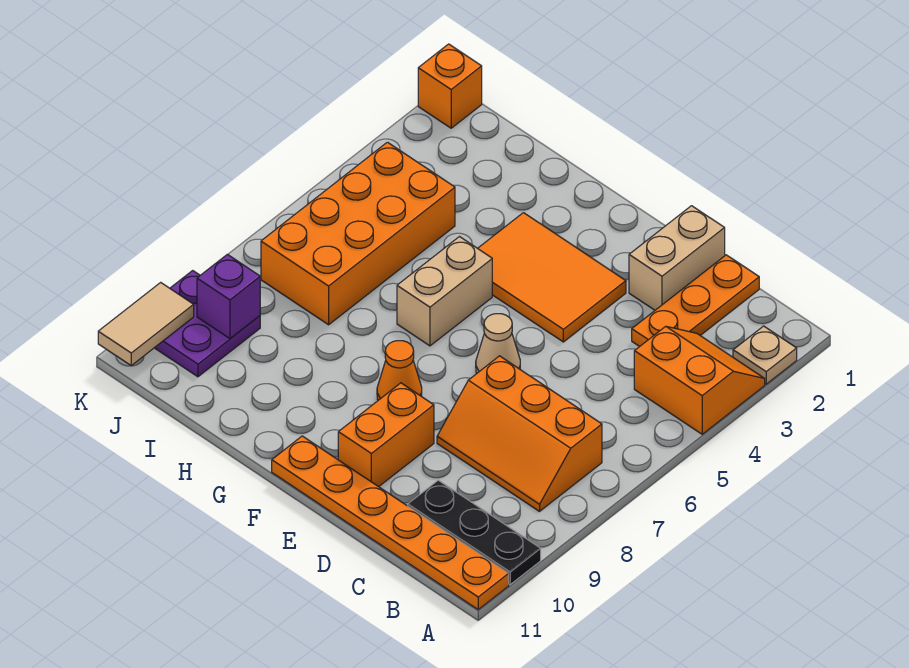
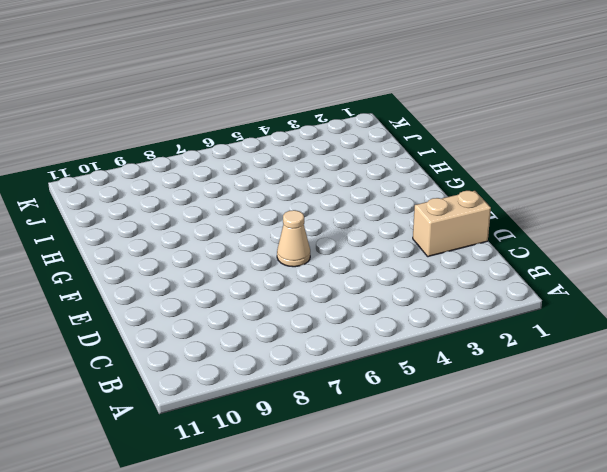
none -> tan 1x1 plate [733,326,797,384]
none -> orange 2x2 slope [634,326,765,434]
none -> black 1x3 plate [408,480,541,584]

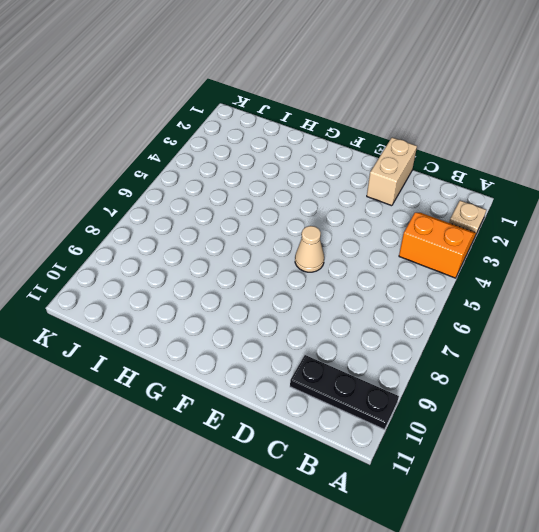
none -> orange 1x6 plate [272,436,509,609]
none -> orange 2x3 slope [437,356,602,511]
none -> orange 1x3 plate [632,255,759,347]

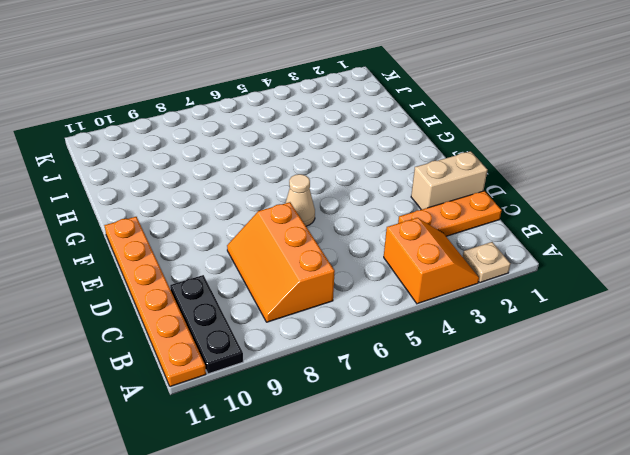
none -> orange 2x3 tile [478,213,626,342]
none -> orange 1x2 brick [338,383,434,487]
none -> orange 1x1 cone [377,341,422,400]

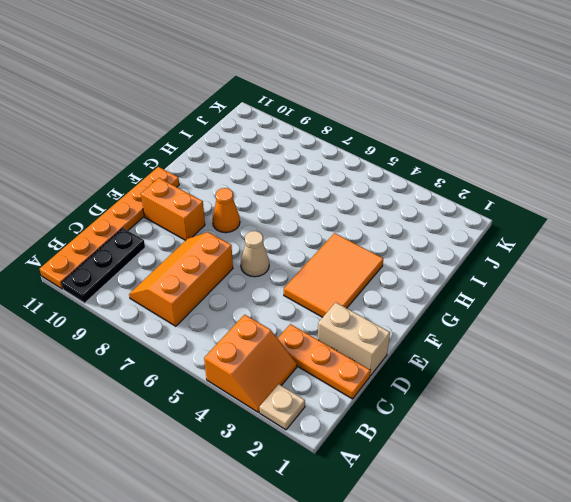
none -> tan 1x2 brick [397,237,492,346]
none -> orange 2x4 brick [261,142,455,325]
none -> purple 2x2 plate [155,271,260,377]

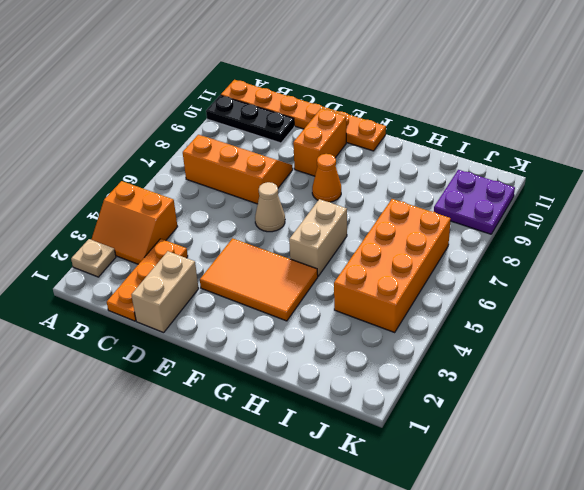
none -> orange 1x1 brick [418,44,482,128]
none -> purple 1x1 brick [197,254,260,339]
none -> tan 1x2 tile [98,282,194,365]

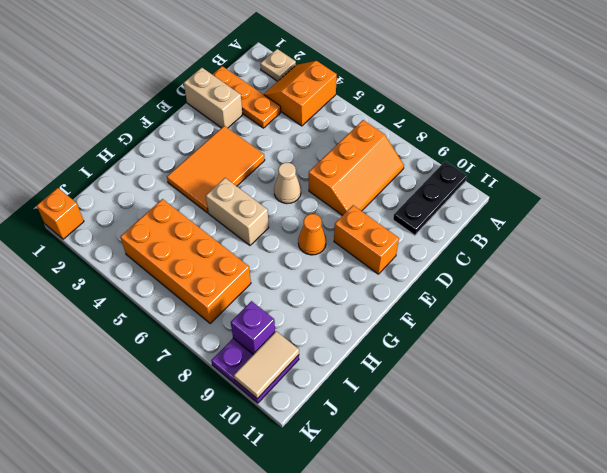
tan 1x2 tile [234,331,299,399] -> tan 1x2 tile turned to [98,282,194,365]
none -> orange 1x6 plate [272,436,509,609]

